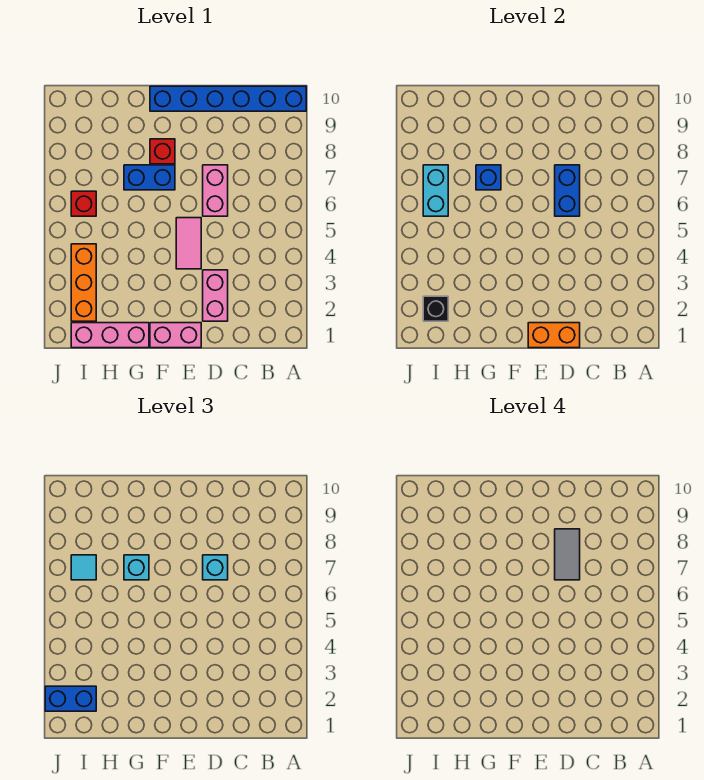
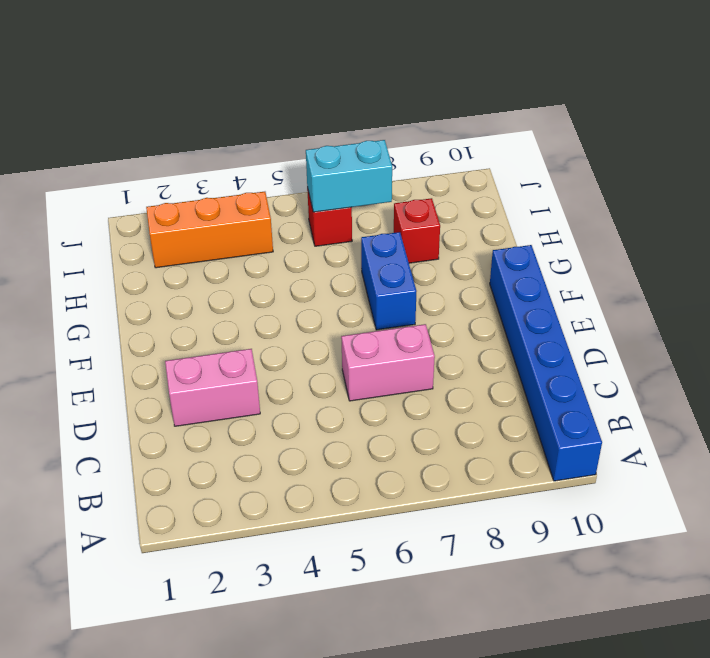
red 1x1 brick [394,198,440,263] -> red 1x1 brick moved to [150,139,175,164]
none -> pink 1x2 brick [150,323,201,348]
none -> pink 1x2 tile [176,218,201,269]
none -> pink 1x3 brick [71,323,149,348]

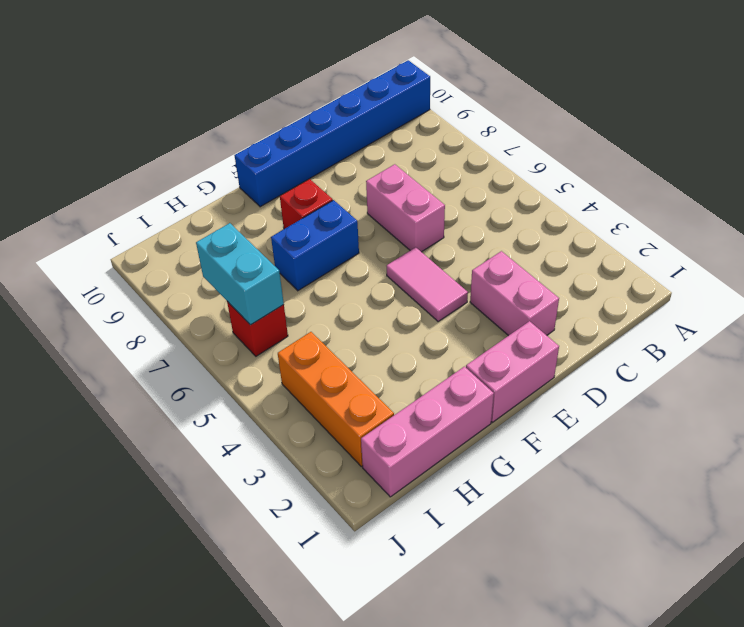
none -> orange 1x2 brick [528,323,580,348]
none -> blue 1x2 brick [555,165,580,216]
none -> blue 1x1 brick [476,165,501,190]

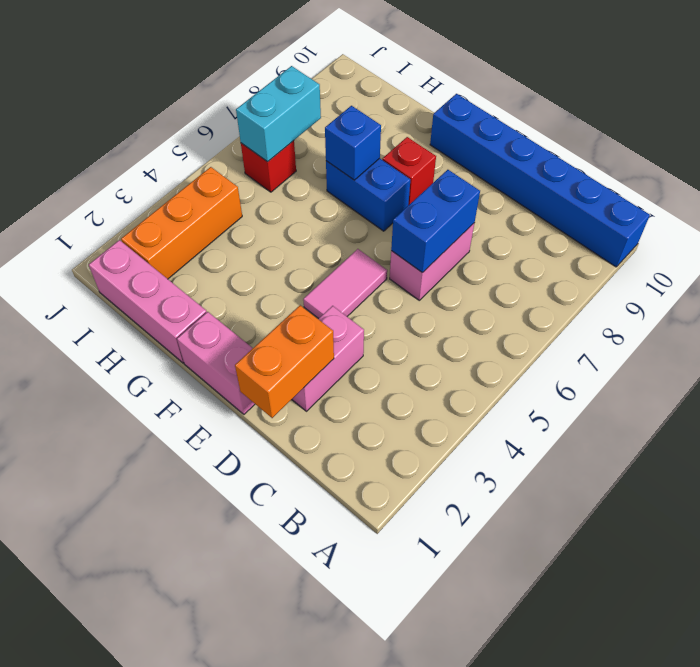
orange 1x2 brick [235,305,334,418] -> orange 1x2 brick turned to [528,323,580,348]
none -> black 1x1 brick [423,296,448,321]
none -> cyan 1x1 brick [203,555,228,580]
none -> cyan 1x1 brick [124,555,149,580]

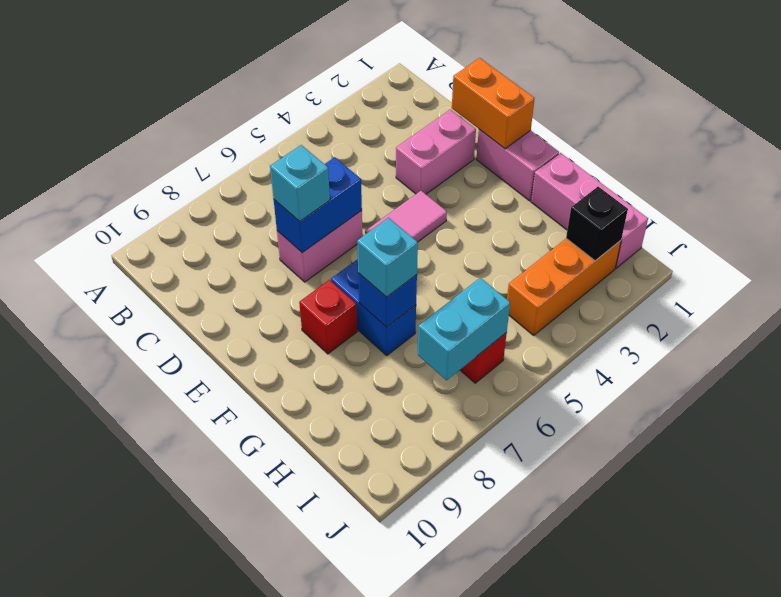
none -> blue 1x6 brick [150,86,306,111]
none -> blue 1x2 brick [45,686,96,711]
none -> cyan 1x1 tile [71,555,96,580]

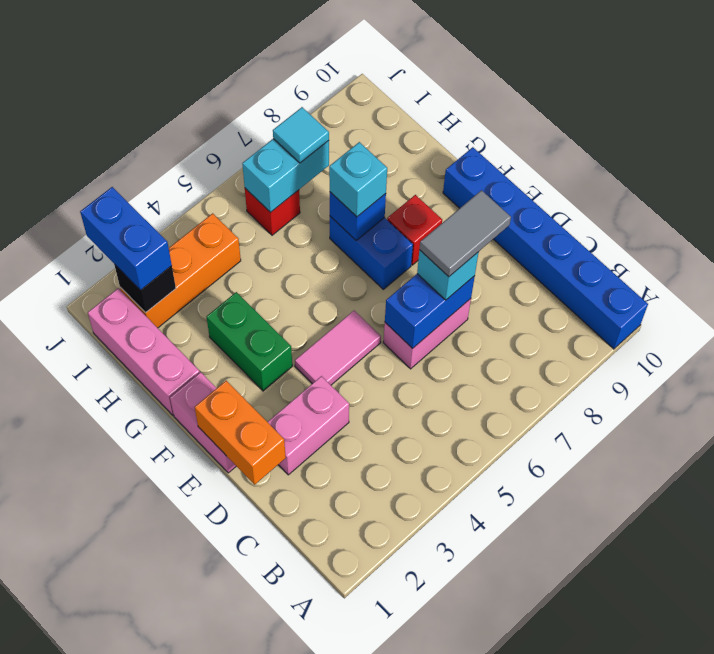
green 1x2 brick [207,292,292,391] -> none

